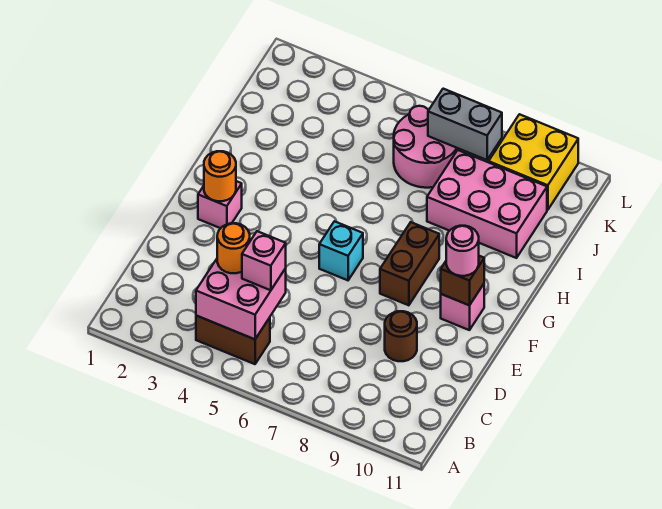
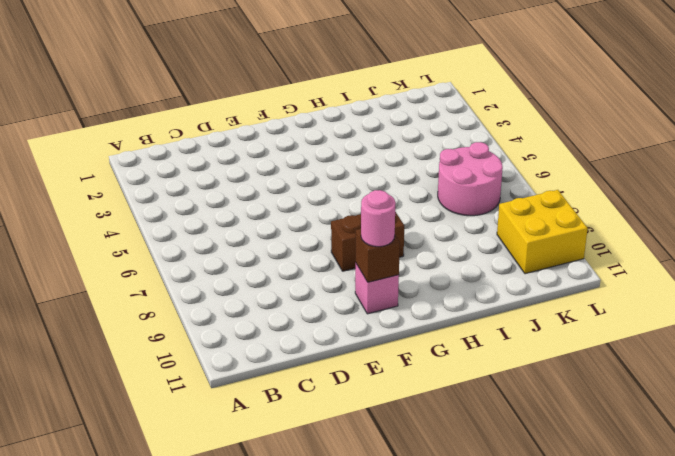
none -> brown 1x2 brick [196,316,270,364]
none -> brown 1x1 round brick [385,311,417,361]
none -> pink 1x1 brick [198,181,242,228]

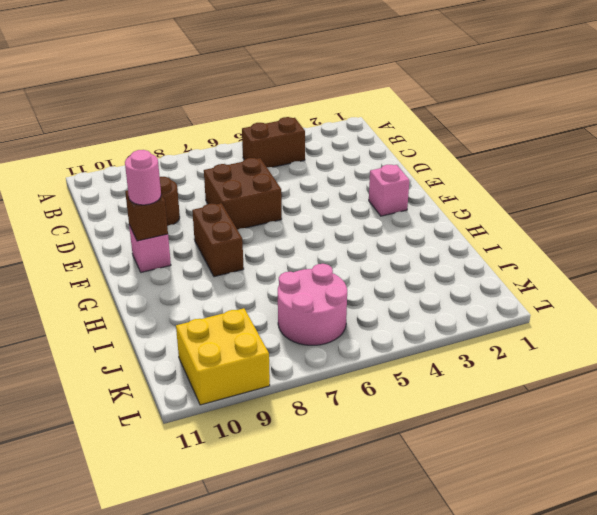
brown 2x2 brick [204,158,282,230] -> none
none -> cyan 1x1 brick [319,221,363,280]
none -> pink 2x3 brick [427,150,547,258]
none -> pink 2x2 brick [196,259,286,339]

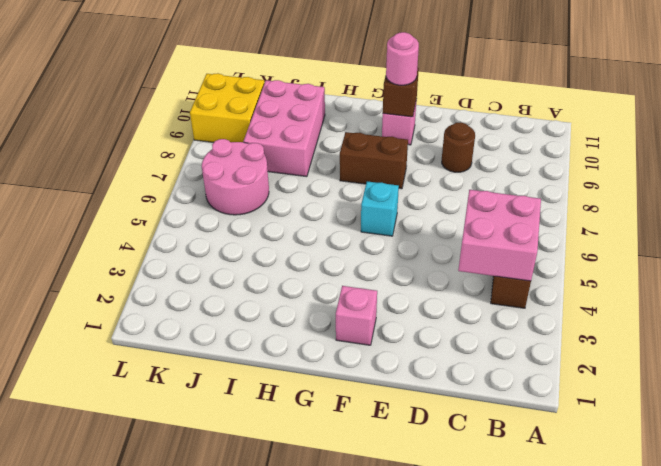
none -> orange 1x1 round brick [204,151,236,201]
none -> grey 1x2 brick [428,89,502,160]
none -> orange 1x1 round brick [217,223,250,273]

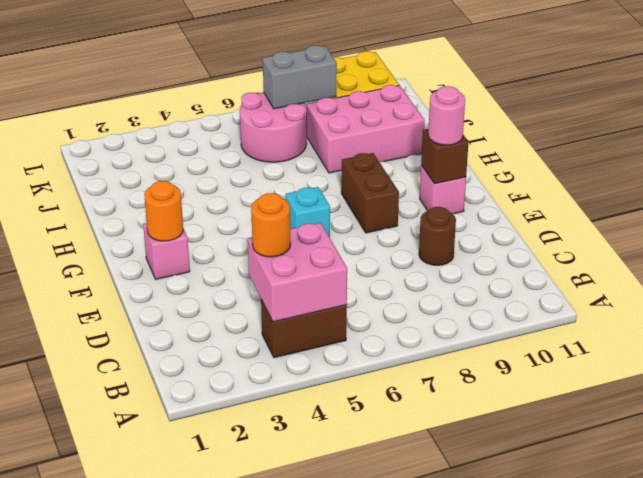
none -> pink 1x1 brick [242,231,286,290]

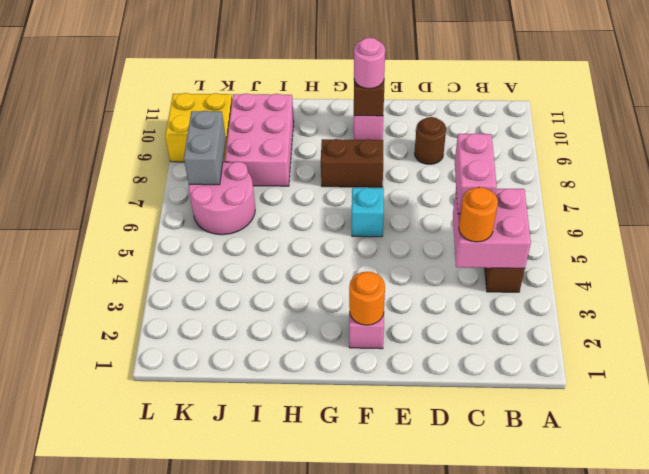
pink 1x2 brick [455,133,497,214] -> pink 1x1 brick [242,231,286,290]

